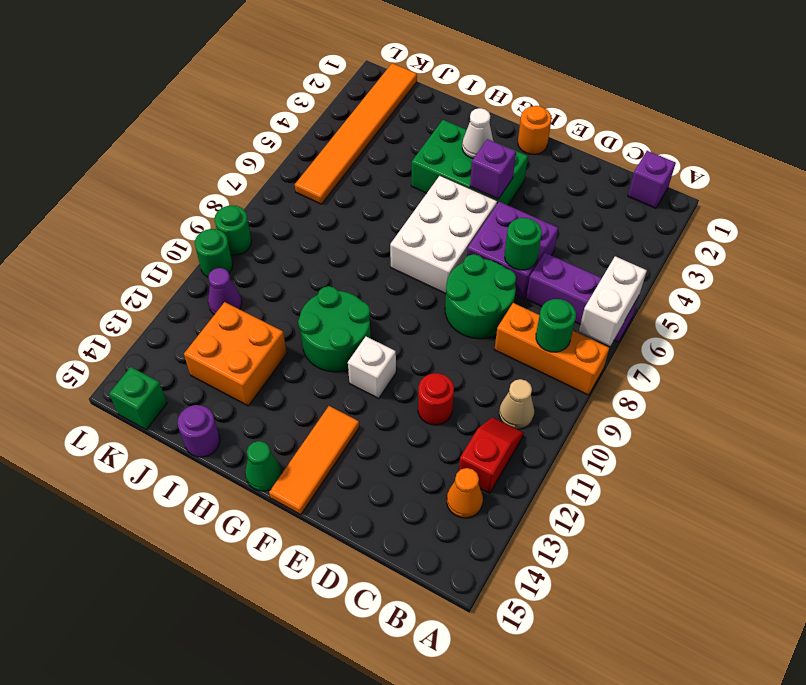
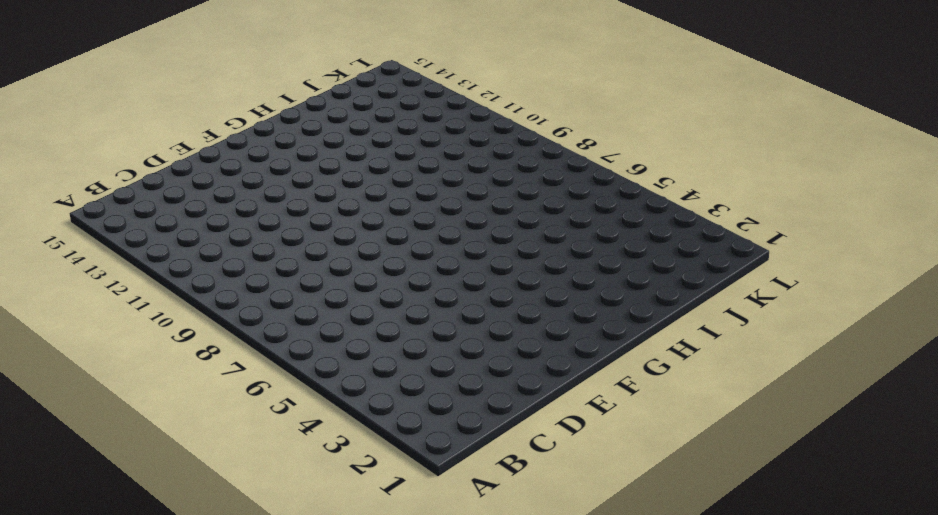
none -> purple 1x3 brick [526,253,639,342]
none -> orange 1x3 brick [494,303,609,395]
none -> purple 1x1 brick [628,151,676,208]

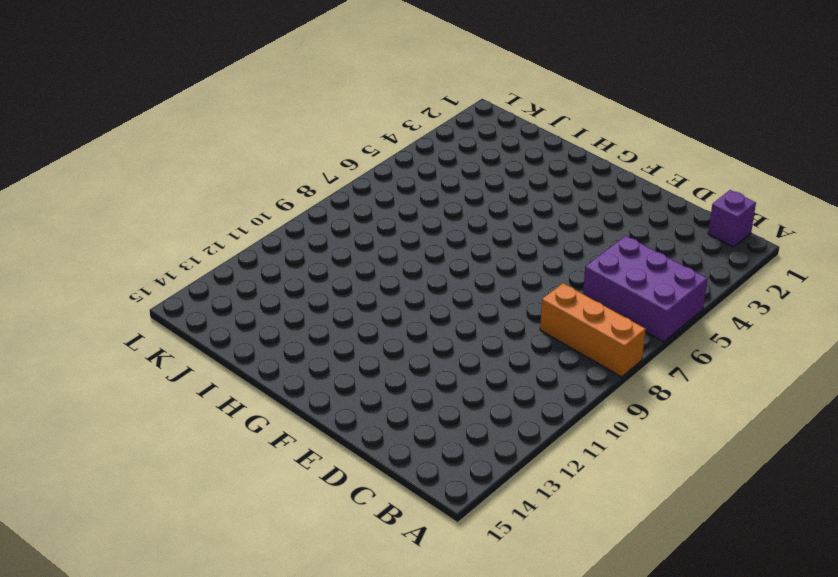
purple 2x3 brick [583,236,707,342] -> purple 1x3 brick [526,253,639,342]
none -> tan 1x1 cone [499,379,534,429]
none -> red 1x2 slope [459,417,524,493]
none -> orange 1x1 cone [447,468,483,518]

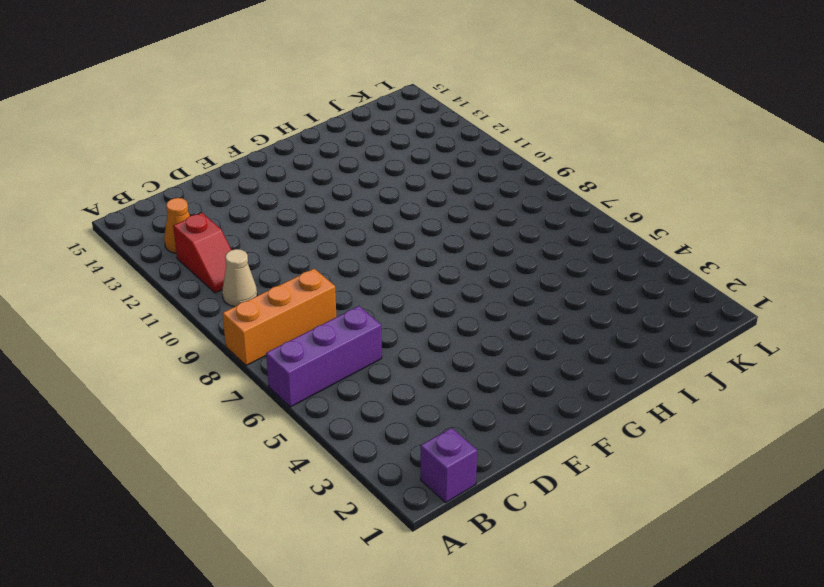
none -> purple 2x2 brick [467,202,558,298]
none -> green 2x2 round brick [445,254,516,339]
none -> red 1x1 round brick [418,373,454,425]

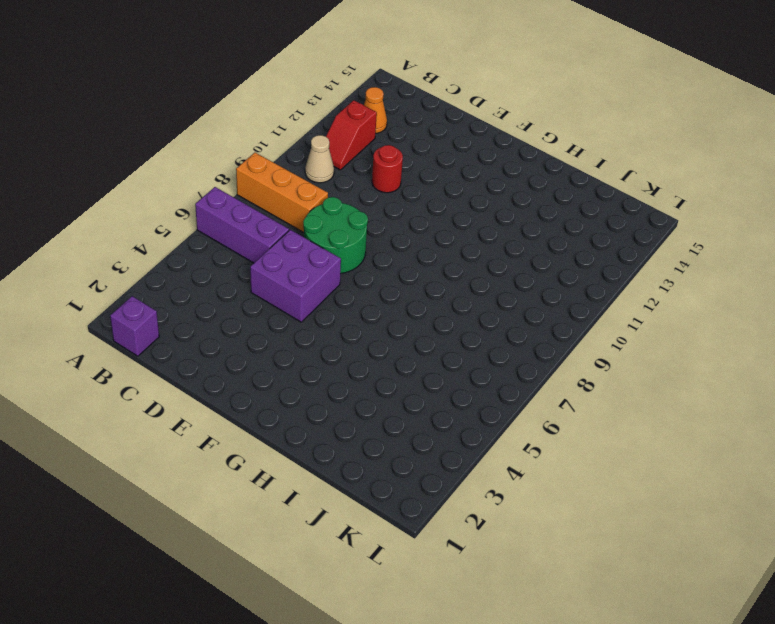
none -> orange 1x1 round brick [518,106,551,154]
none -> green 2x3 brick [411,120,528,205]
none -> white 2x3 brick [390,176,497,294]

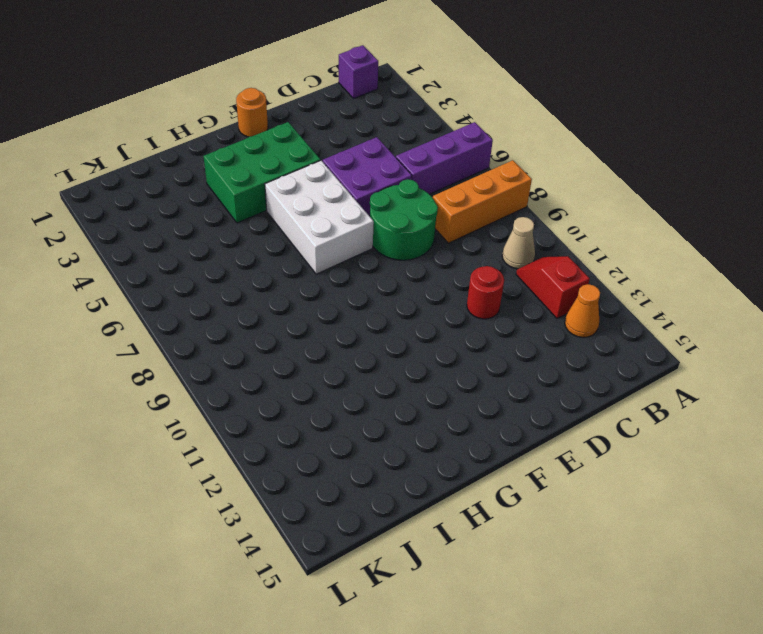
none -> white 1x1 brick [348,337,396,398]
none -> orange 1x3 tile [269,406,359,515]
none -> green 2x2 round brick [298,286,371,372]

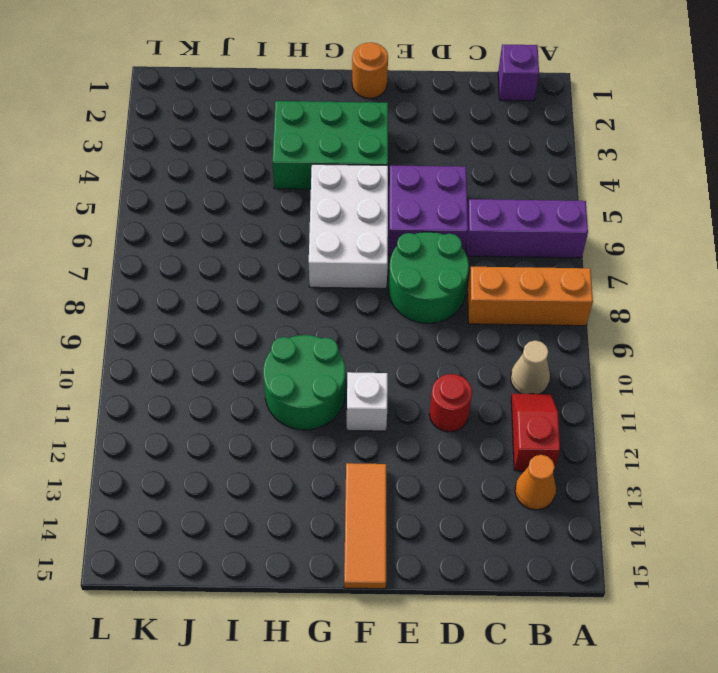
none -> green 1x1 cone [245,441,282,491]
none -> orange 2x2 brick [184,302,287,406]
none -> purple 1x1 round brick [177,405,220,457]

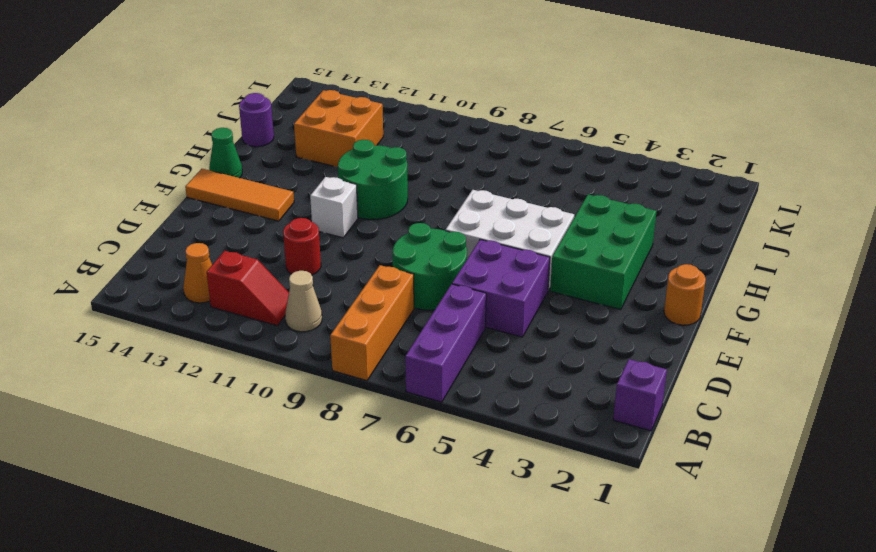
none -> orange 1x6 tile [295,63,417,204]
none -> purple 1x1 cone [208,268,242,315]
none -> green 1x1 brick [109,367,167,430]

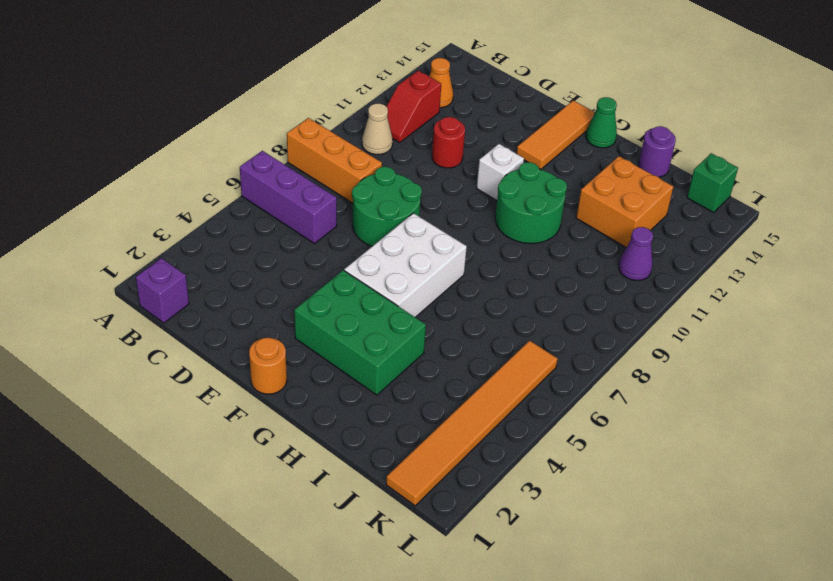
none -> purple 2x2 brick [467,202,558,298]
none -> green 1x1 round brick [214,205,251,255]
none -> green 1x1 round brick [195,229,233,277]

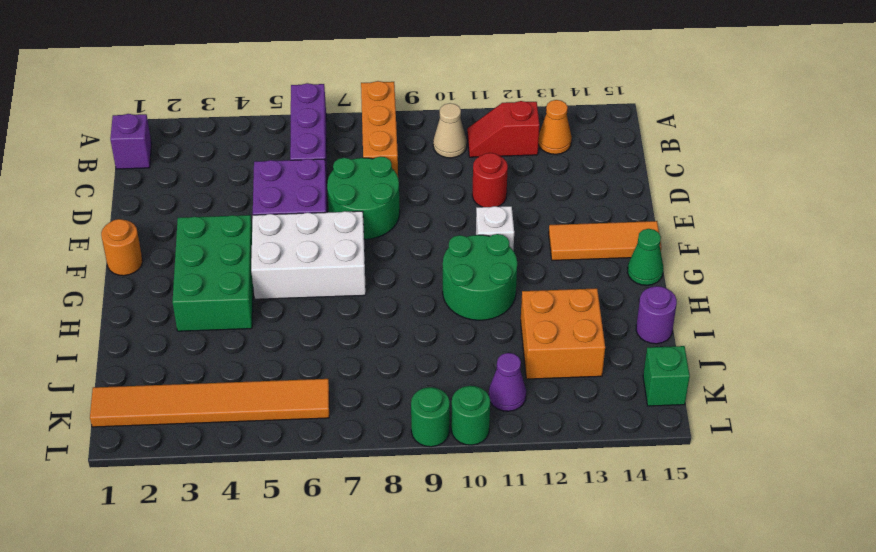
none -> white 1x2 brick [579,256,647,346]
none -> green 1x1 round brick [536,299,576,352]
none -> green 1x1 round brick [505,218,542,270]

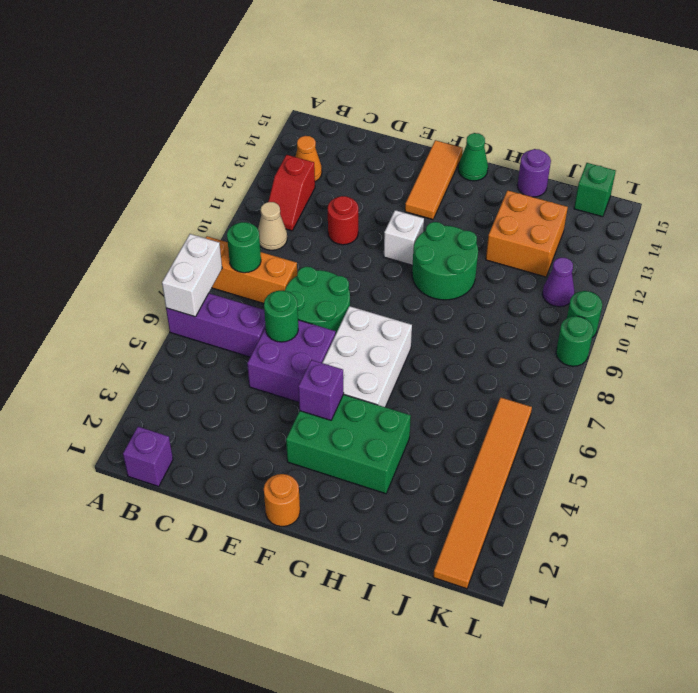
none -> white 1x1 cone [462,108,493,159]

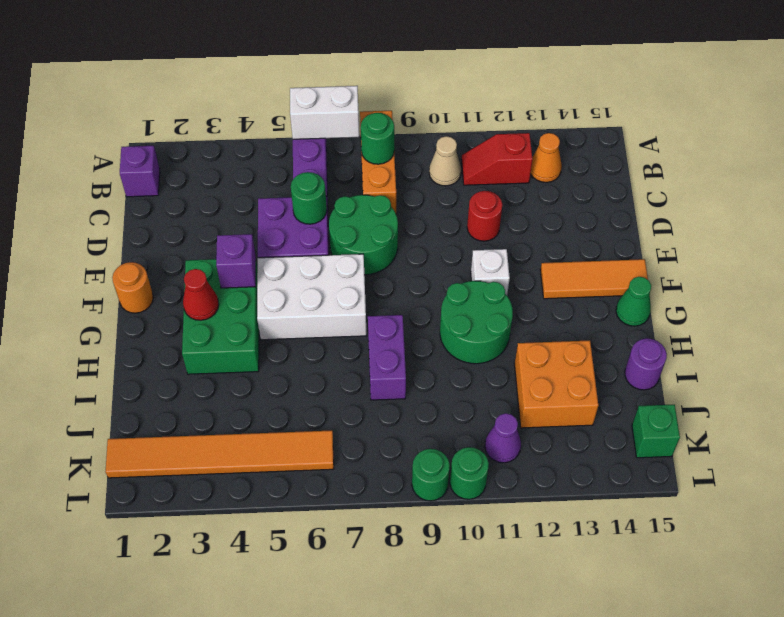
red 1x1 cone [183,269,219,320] -> white 1x1 cone [462,108,493,159]
purple 1x2 brick [368,315,406,400] -> none

